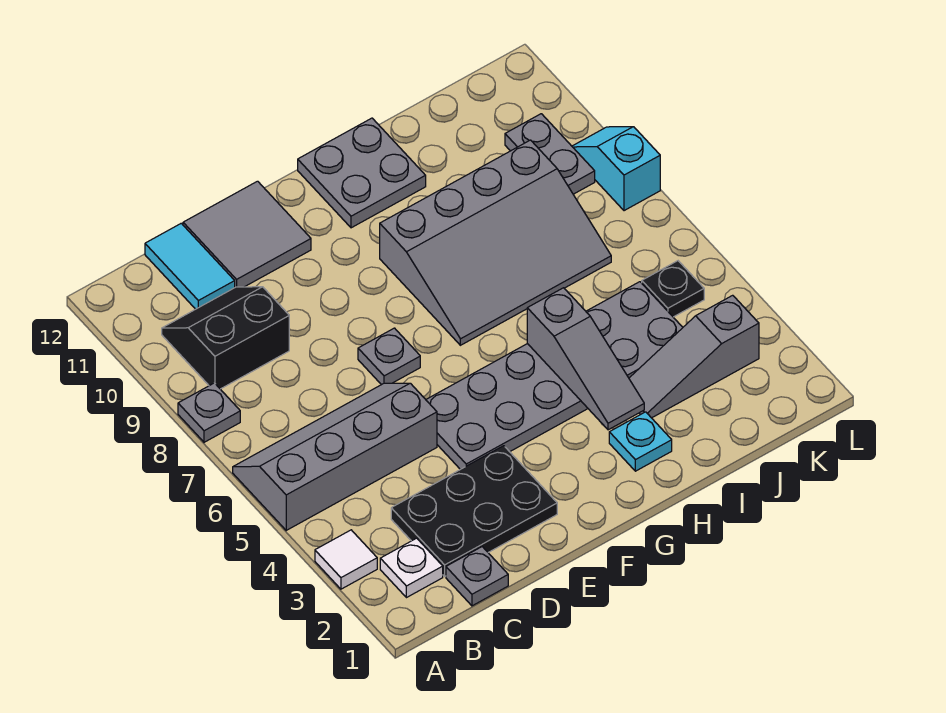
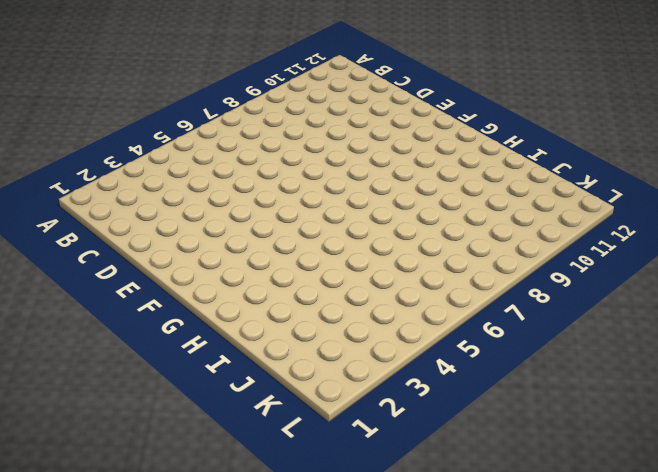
none -> white 1x1 tile [315,530,377,589]
none -> grey 2x4 slope [233,383,437,530]
none -> grey 1x1 plate [178,383,240,442]

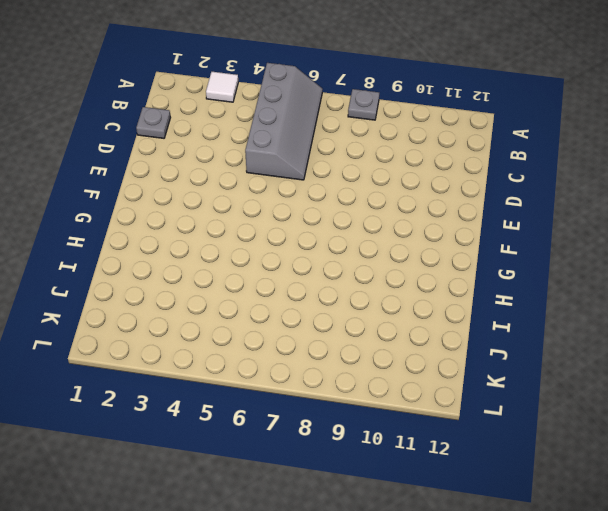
none -> white 1x1 plate [380,538,443,598]
none -> black 2x2 slope [162,287,289,389]
none -> black 2x3 plate [391,446,557,576]

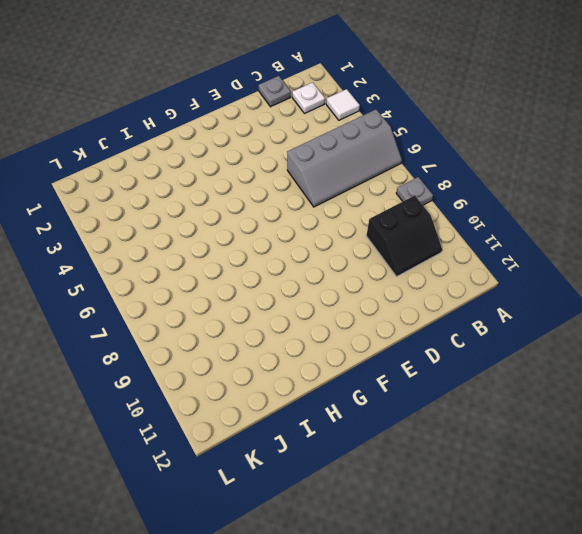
none -> black 2x3 plate [391,446,557,576]
none -> cyan 1x2 tile [145,223,235,309]
none -> grey 2x2 tile [183,181,311,287]

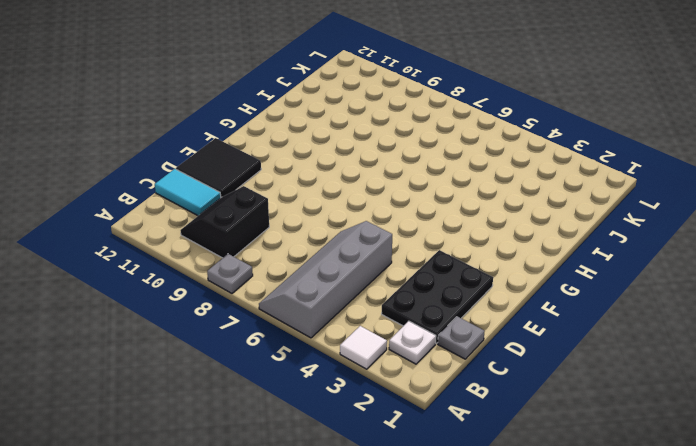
black 2x2 tile [176,138,261,197] -> grey 2x2 tile [183,181,311,287]
none -> grey 2x6 plate [426,282,683,469]
none -> grey 1x1 plate [358,328,420,385]
none -> grey 3x4 slope [380,140,611,345]

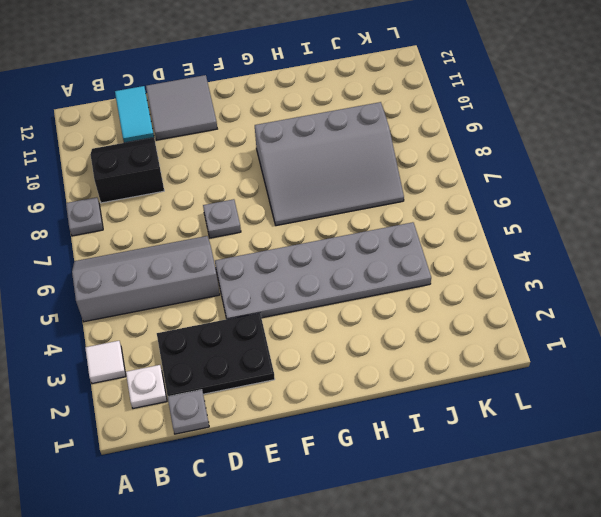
none -> grey 2x2 plate [298,118,426,228]
none -> cyan 1x1 plate [609,412,672,471]
none -> grey 1x3 slope [629,295,759,418]

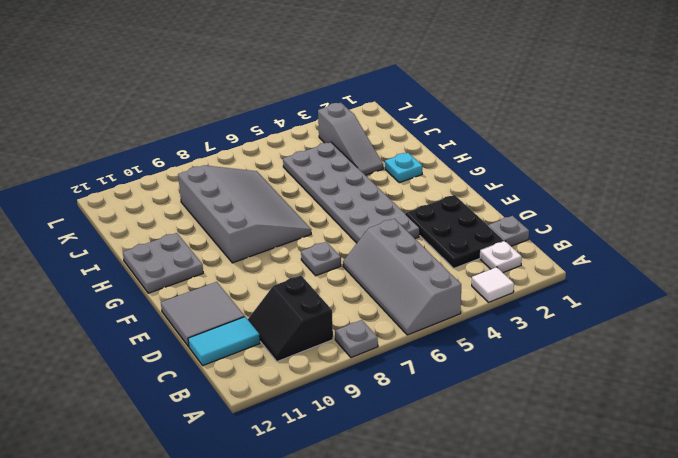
none -> black 1x1 plate [642,261,704,317]
none -> grey 1x2 plate [505,114,595,194]
none -> cyan 1x2 slope [572,127,660,211]

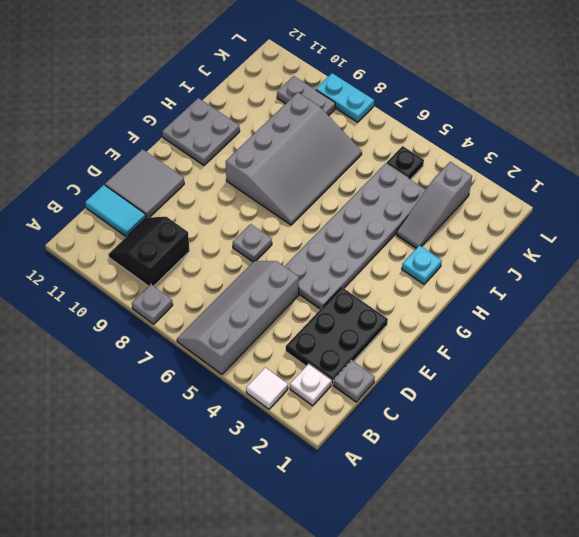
cyan 1x2 plate [316,73,374,122] -> cyan 1x2 slope [572,127,660,211]
none -> grey 1x3 slope [527,288,644,430]

